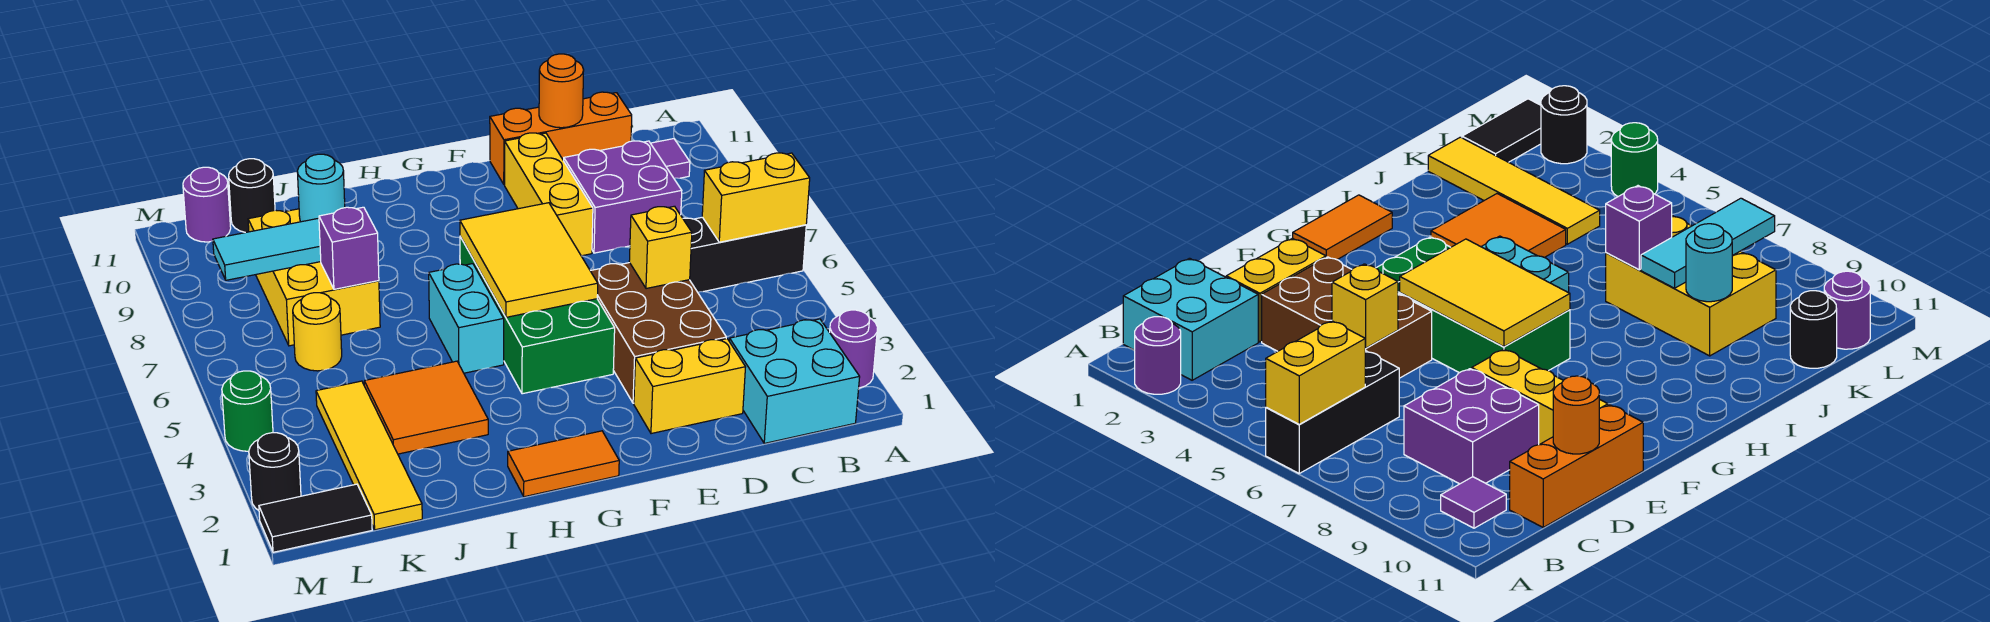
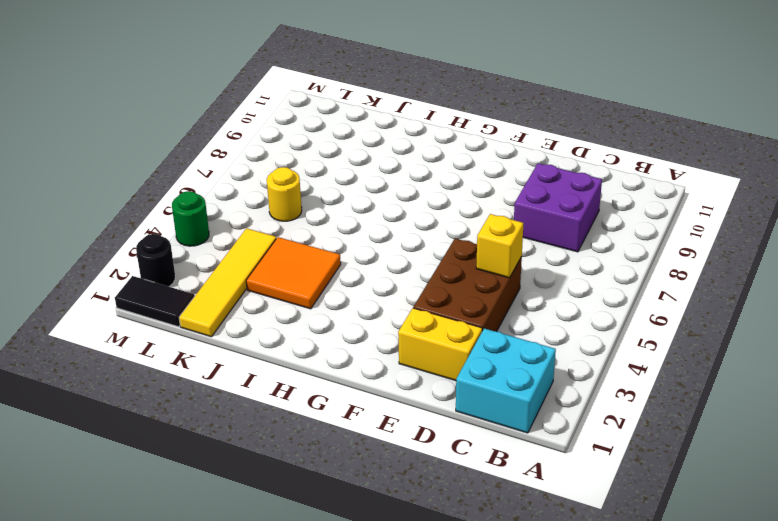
none -> purple 1x1 round brick [830,310,878,388]
none -> black 1x3 brick [683,217,806,292]
none -> purple 1x1 tile [651,139,690,178]

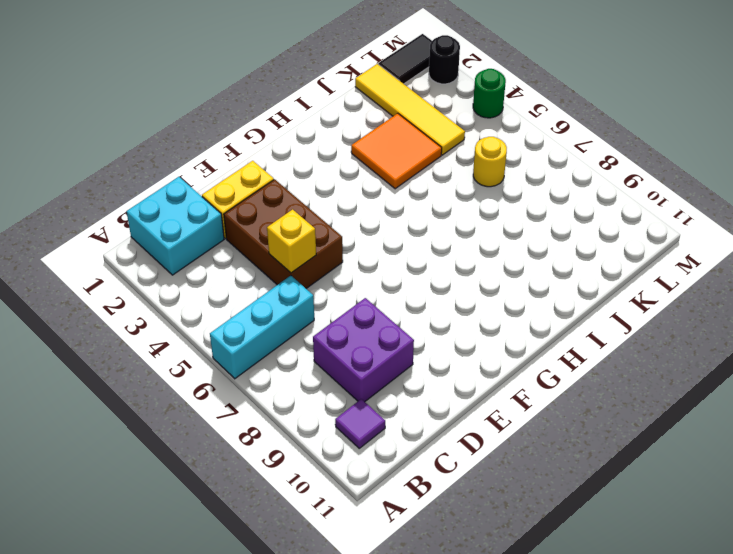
cyan 1x3 brick [210,276,314,379] -> black 1x3 brick [683,217,806,292]
none -> purple 1x1 round brick [830,310,878,388]
none -> orange 1x3 brick [490,92,632,185]
none -> yellow 1x3 brick [505,133,593,256]

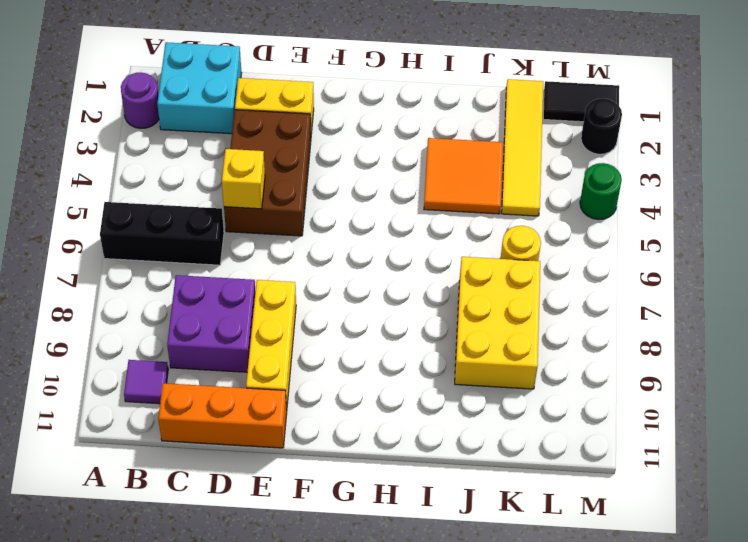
none -> green 2x4 brick [460,237,615,394]
none -> orange 1x2 tile [508,431,619,497]
none -> cyan 1x2 brick [429,264,504,373]

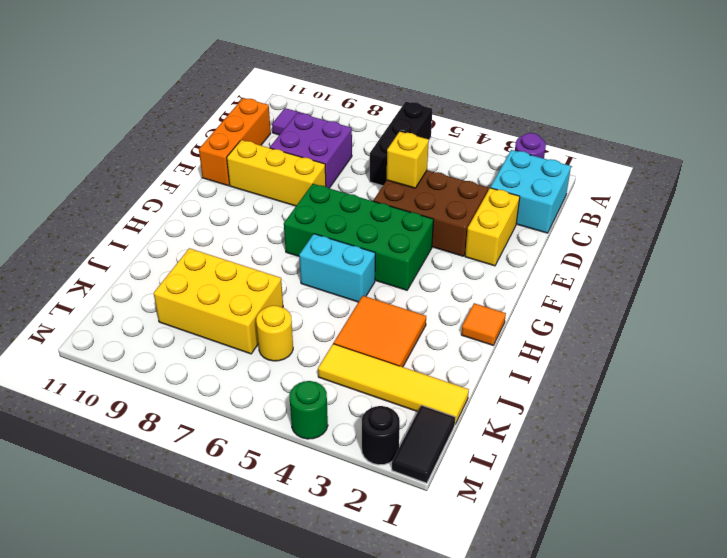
orange 1x1 tile [461,303,506,345] -> orange 1x2 tile [508,431,619,497]
none -> black 1x1 round brick [229,159,275,233]
none -> purple 1x1 round brick [183,167,231,242]
none -> yellow 1x2 brick [702,153,810,242]

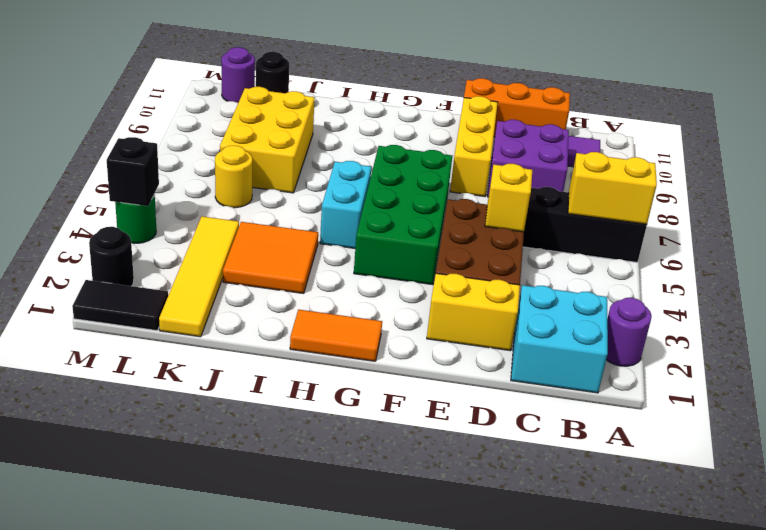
black 1x1 brick [107,137,159,206] -> none
none -> orange 1x1 round brick [539,54,584,128]
none -> yellow 2x3 tile [460,203,598,317]
none -> purple 1x1 brick [319,207,379,289]

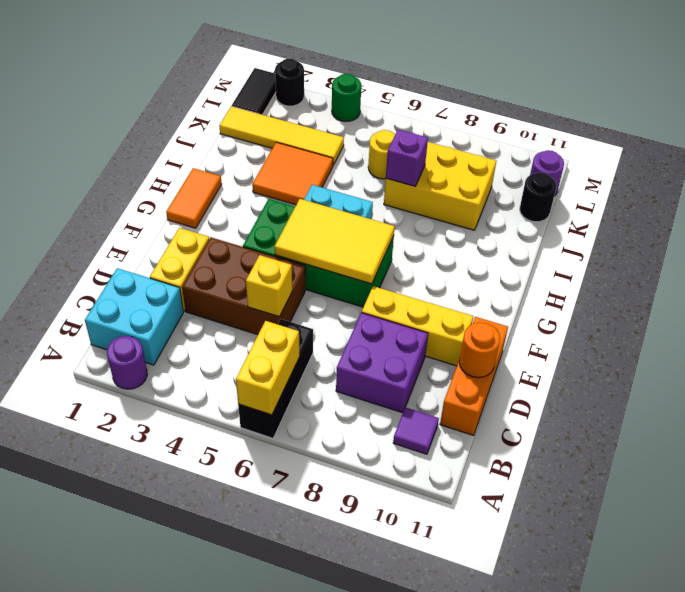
none -> cyan 1x3 tile [213,218,321,280]
none -> cyan 1x1 round brick [297,154,345,222]

